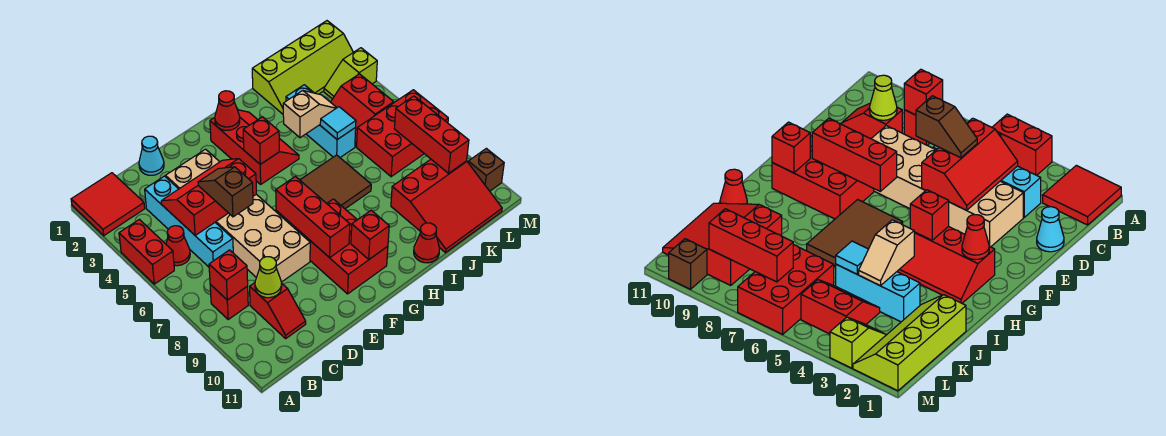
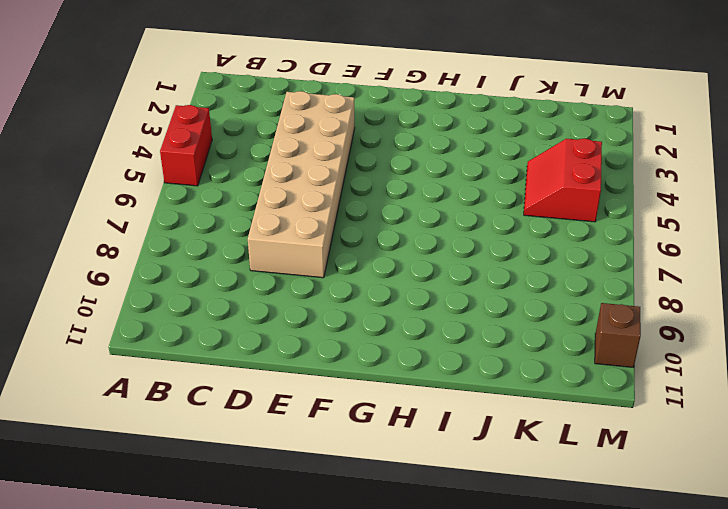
none -> red 2x2 tile [71,173,145,236]
none -> red 1x1 cone [166,226,190,266]
none -> red 1x1 brick [210,285,248,319]
none -> cyan 1x4 brick [145,176,233,267]

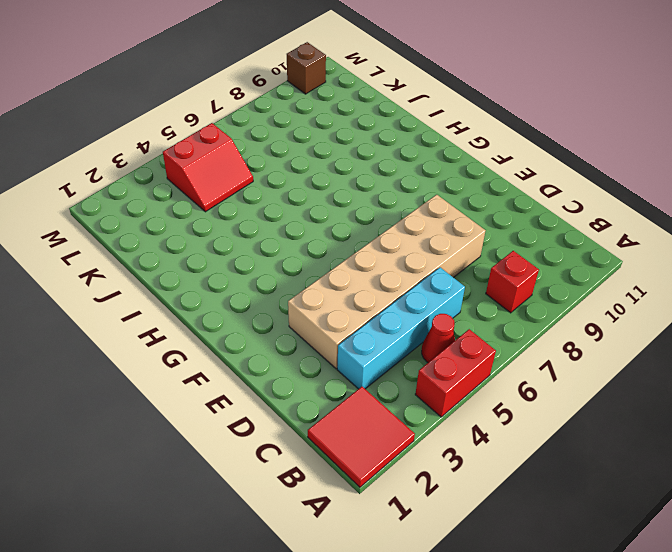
none -> red 1x2 slope [250,283,306,338]
none -> cyan 1x1 cone [139,136,164,175]
none -> red 2x3 brick [294,199,388,294]
none -> red 2x3 slope [210,110,299,184]

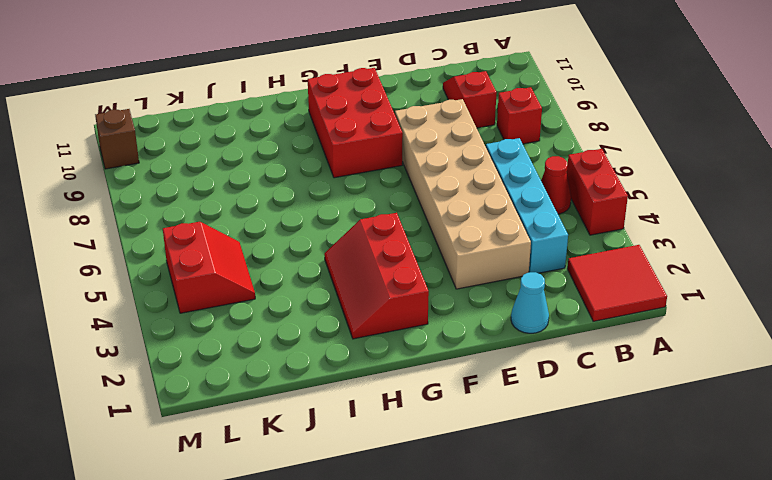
none -> brown 2x3 tile [300,155,371,209]
none -> red 1x1 cone [414,223,439,263]
none -> lime 2x4 slope [252,21,353,114]
none -> cyan 1x3 brick [286,85,356,157]

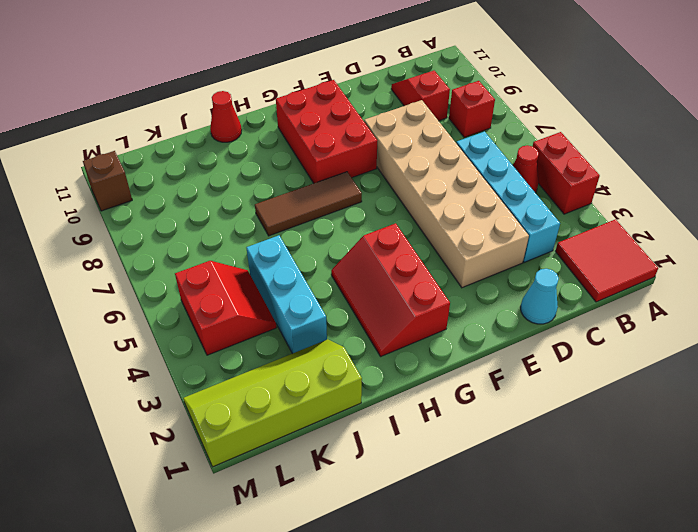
brown 1x3 tile [255,172,362,236] -> brown 2x3 tile [300,155,371,209]
none -> red 3x3 slope [391,159,502,253]
none -> red 2x3 brick [357,90,448,177]
none -> lime 1x2 slope [324,48,377,99]
none -> red 1x1 brick [209,250,248,300]

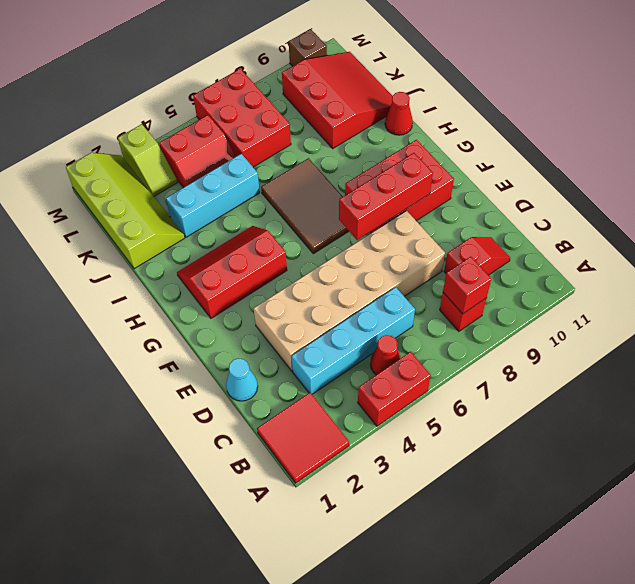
none -> red 2x3 slope [161,159,256,235]
none -> lime 1x1 cone [255,257,282,298]
none -> red 1x1 cone [215,91,240,130]
none -> red 1x1 brick [243,117,279,164]

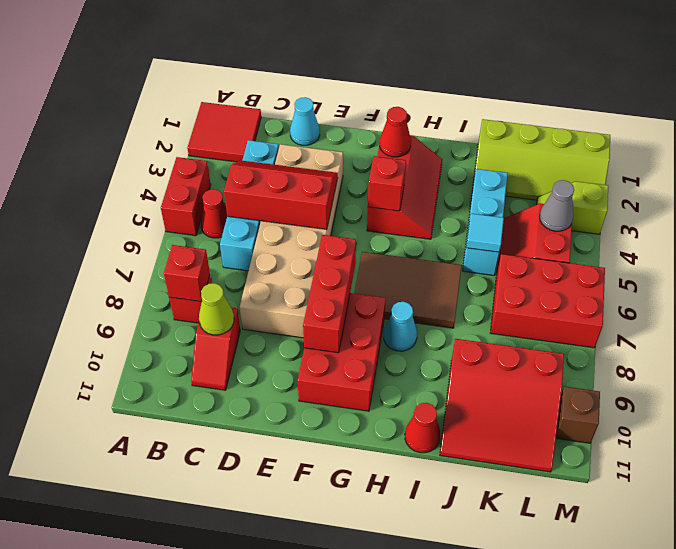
cyan 1x1 cone [384,302,417,351] -> none
grey 1x1 cone [540,180,574,231] -> none
none -> red 1x1 brick [351,210,389,259]
none -> tan 1x2 slope [283,91,337,138]
none -> red 1x3 brick [394,96,469,173]
none -> brown 1x2 slope [198,167,253,217]

